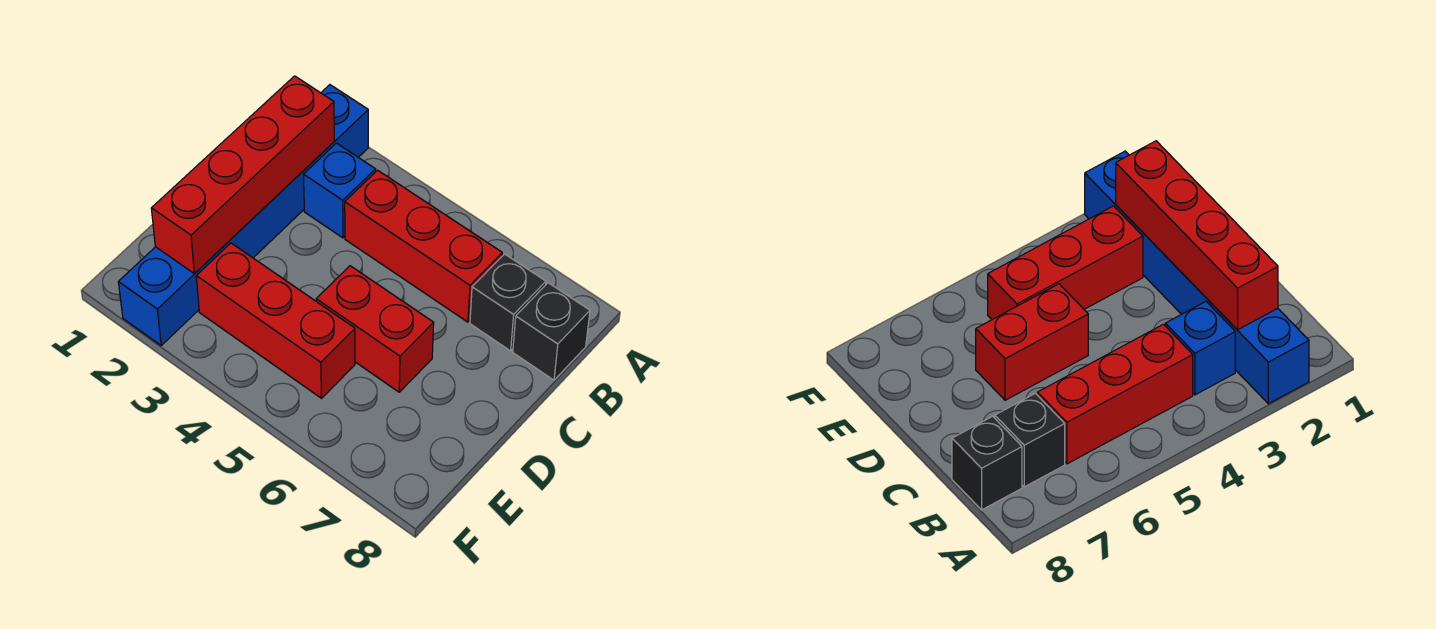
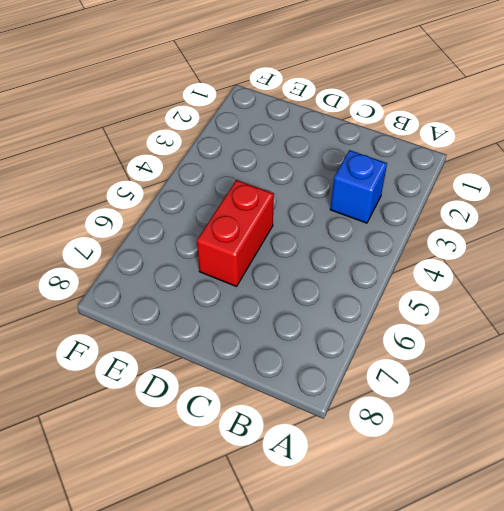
none -> blue 1x6 brick [118,85,368,345]
none -> red 1x3 brick [345,170,502,322]

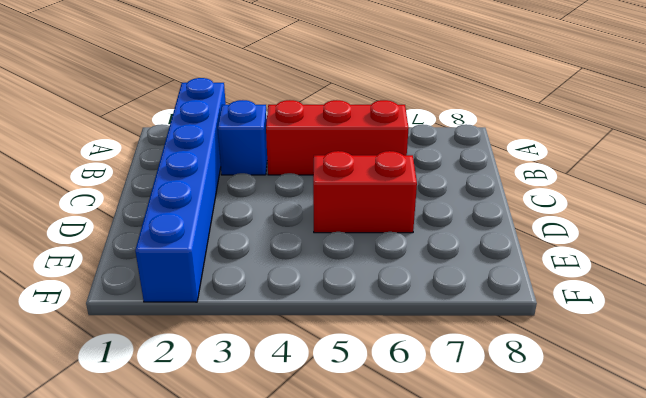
none -> black 1x1 brick [470,254,546,351]
none -> black 1x1 brick [513,283,590,380]

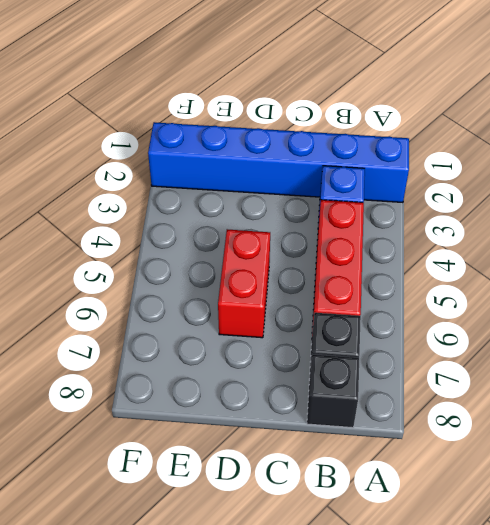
none -> red 1x3 brick [196,243,355,398]
none -> red 1x4 brick [151,76,334,274]

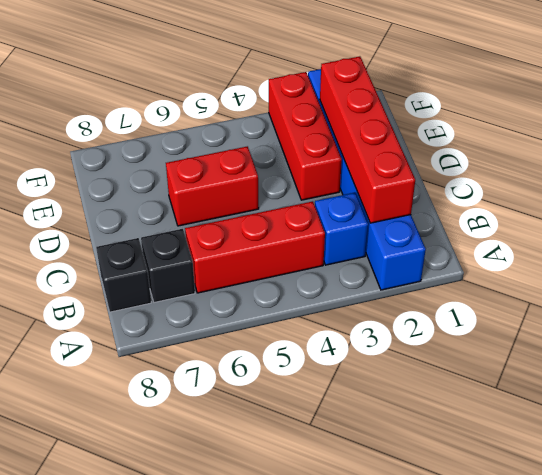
red 1x3 brick [269,72,342,200] -> red 1x3 brick turned to [196,243,355,398]

